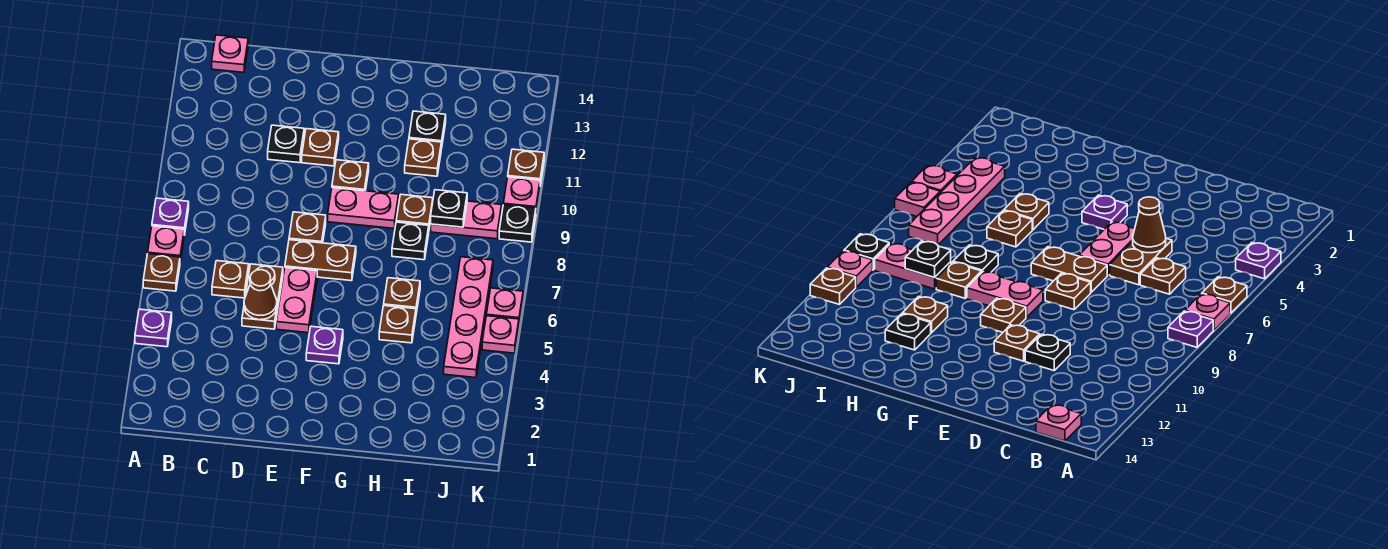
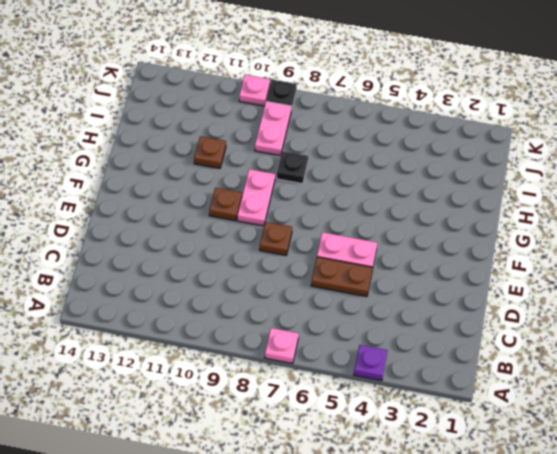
none -> brown 1x1 plate [143,254,180,291]
none -> purple 1x1 plate [152,198,189,235]
none -> pink 1x1 plate [212,35,248,72]
none -> brown 1x1 plate [212,261,249,298]

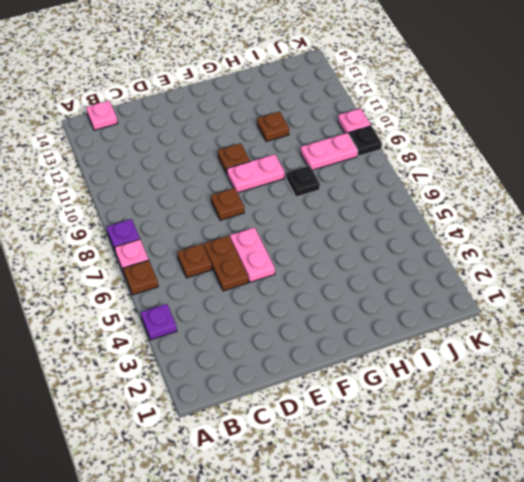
none -> black 1x1 plate [268,125,304,163]
none -> brown 1x2 plate [285,240,356,281]
none -> brown 1x1 plate [302,129,339,166]
none -> purple 1x1 plate [306,326,343,364]

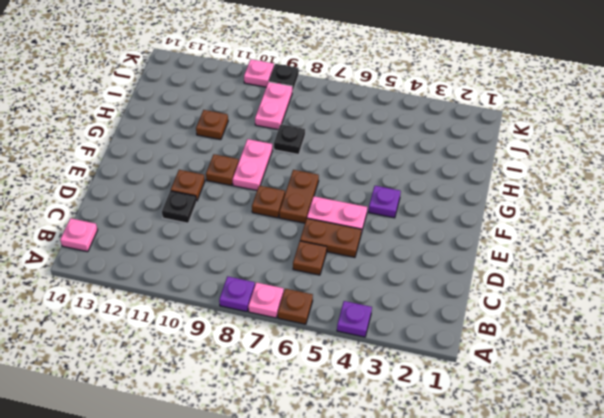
none -> brown 1x1 plate [379,306,416,343]
none -> brown 1x1 plate [384,278,420,313]
none -> brown 1x1 plate [396,195,433,228]
none -> black 1x1 plate [409,111,446,148]

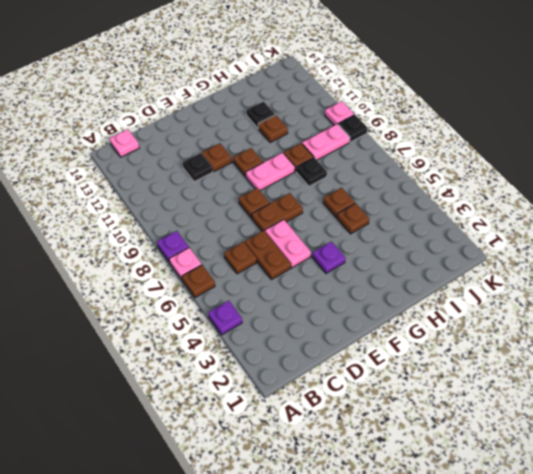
none -> pink 1x4 plate [444,257,493,378]
none -> pink 1x1 plate [482,316,519,353]
none -> pink 1x1 plate [486,288,523,323]
none -> brown 1x1 plate [508,149,544,185]

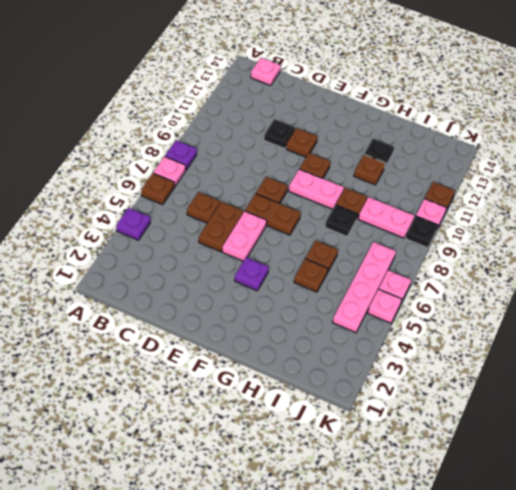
none -> brown 1x1 cone [244,270,277,320]
none -> black 1x1 plate [431,190,467,227]

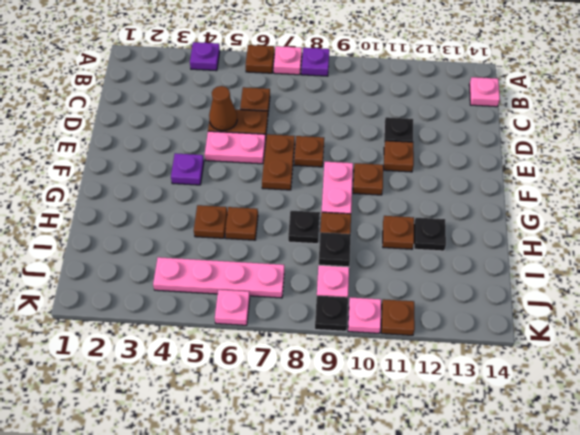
none -> pink 1x1 plate [482,316,519,353]

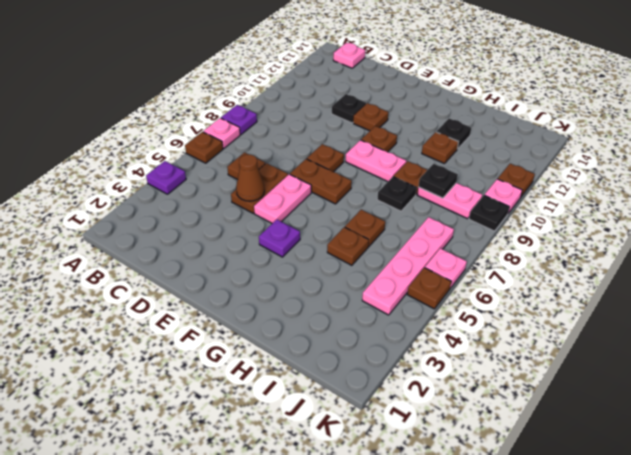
brown 1x1 plate [407,268,451,309] -> pink 1x1 plate [482,316,519,353]

